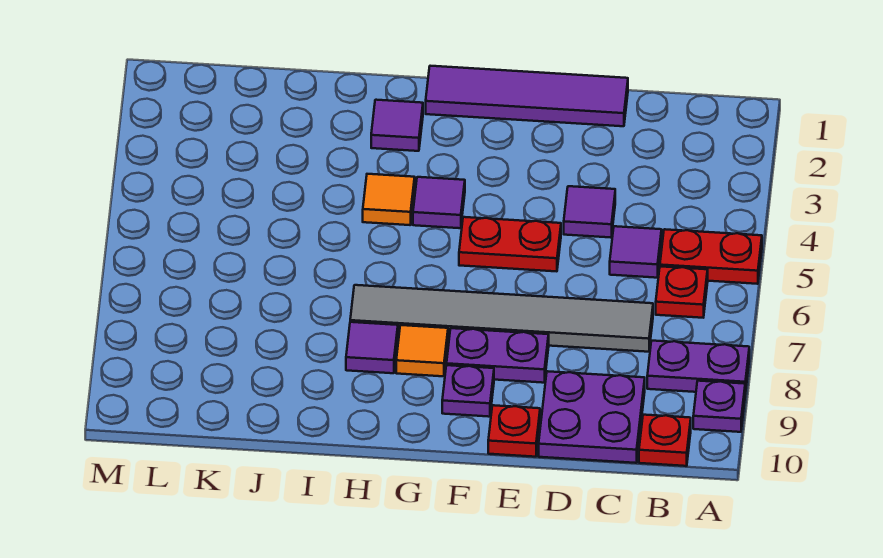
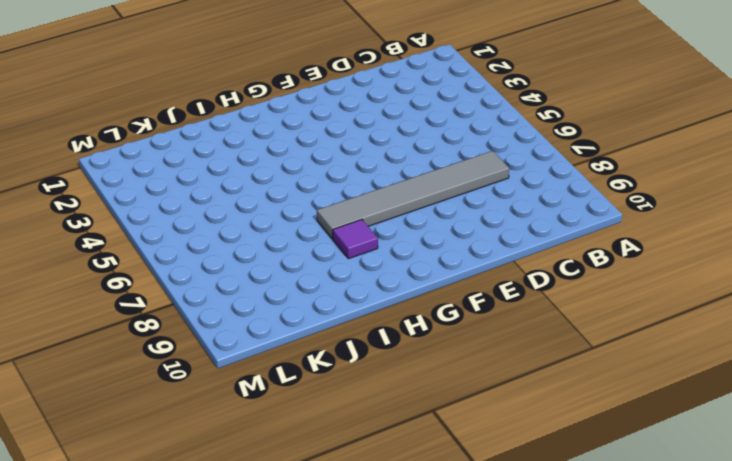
none -> red 1x2 plate [660,229,762,284]
none -> purple 1x2 plate [647,341,749,394]
none -> purple 1x1 plate [693,381,745,432]

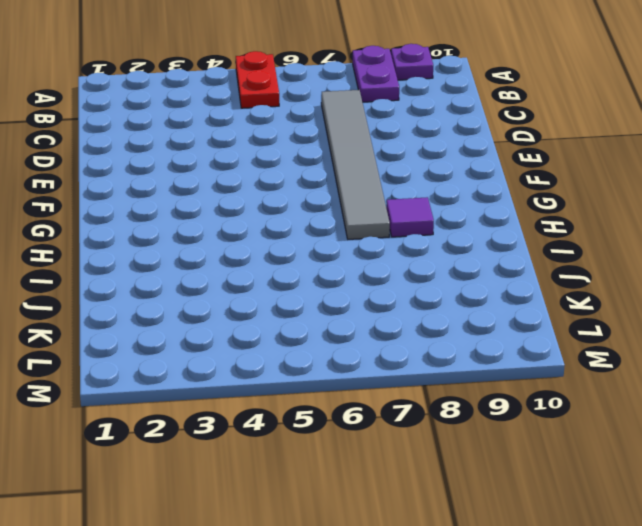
none -> red 1x1 plate [656,266,708,318]
none -> red 1x1 plate [639,415,691,466]
none -> purple 1x1 tile [610,226,662,278]

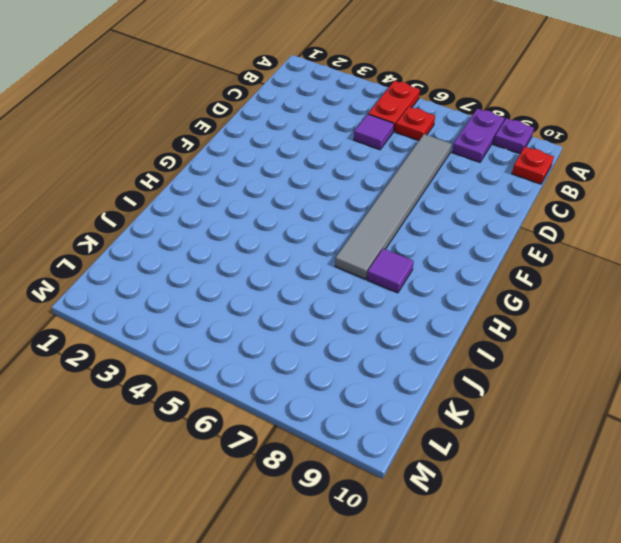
none -> purple 2x2 plate [539,371,645,463]
none -> purple 1x4 tile [426,66,628,126]
none -> purple 1x1 tile [564,186,615,238]

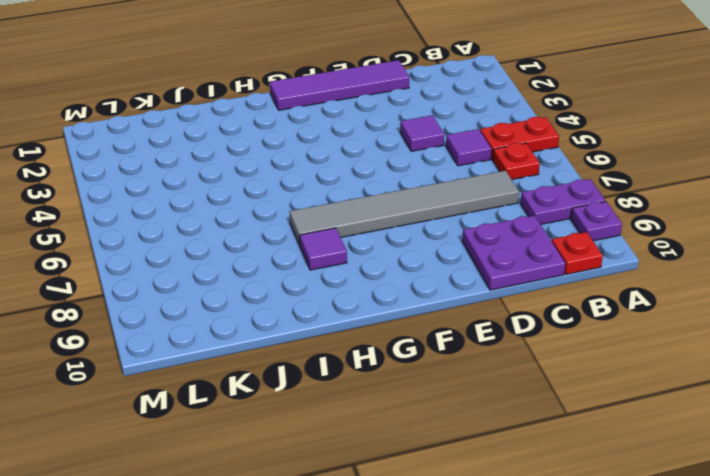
none -> red 1x2 plate [459,217,561,271]
none -> purple 1x2 plate [447,328,549,383]
none -> red 1x1 plate [488,405,540,457]

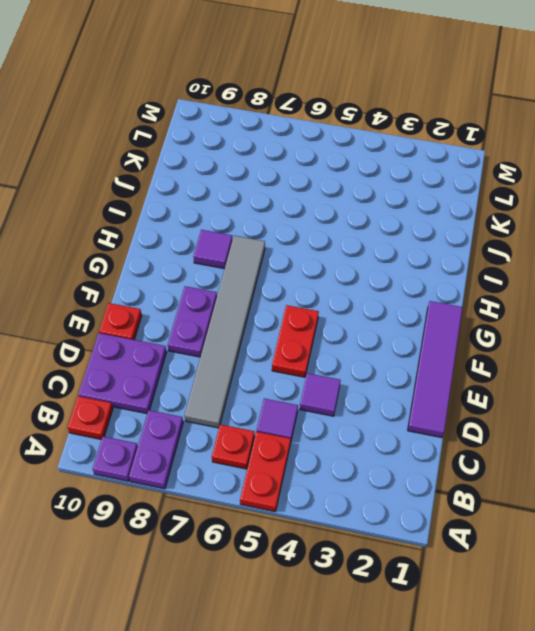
none -> purple 1x1 plate [442,365,494,417]
none -> purple 1x1 tile [413,177,465,228]
none -> orange 1x1 tile [396,325,448,376]

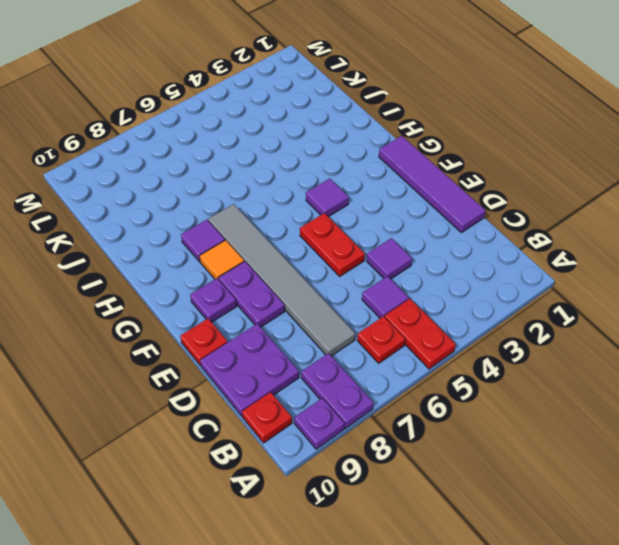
none -> purple 1x1 tile [371,100,423,151]
none -> orange 1x1 tile [363,174,415,225]

